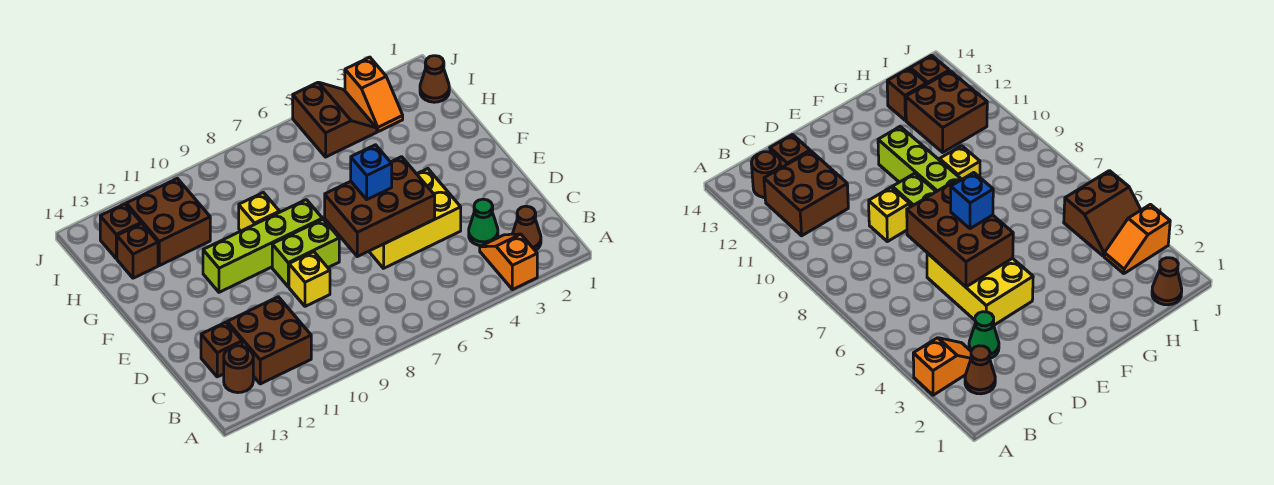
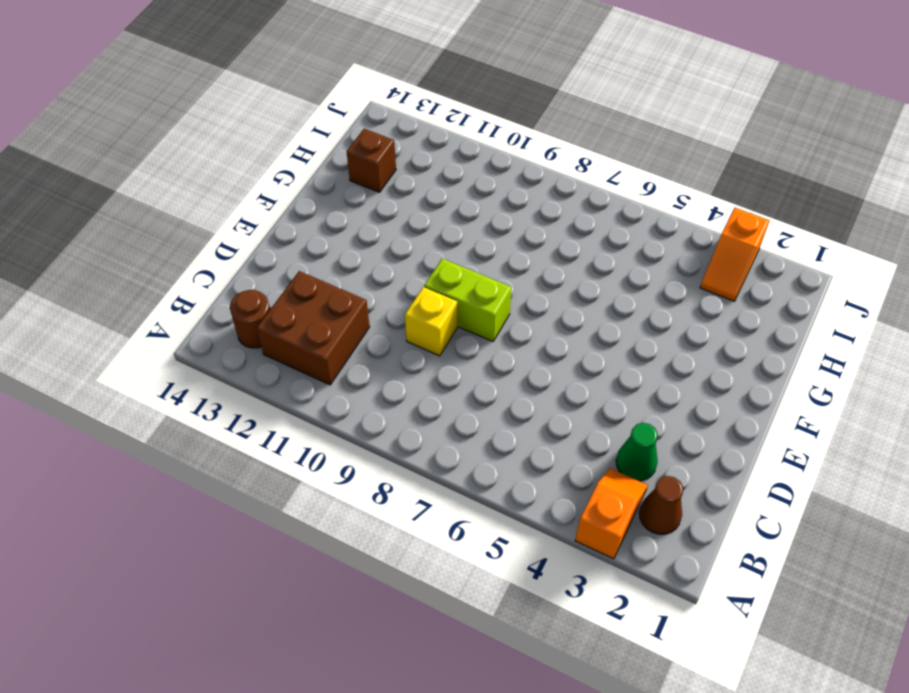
none -> brown 1x1 brick [201,322,242,377]
none -> yellow 2x3 brick [369,169,461,268]
none -> lime 1x4 brick [203,200,322,292]

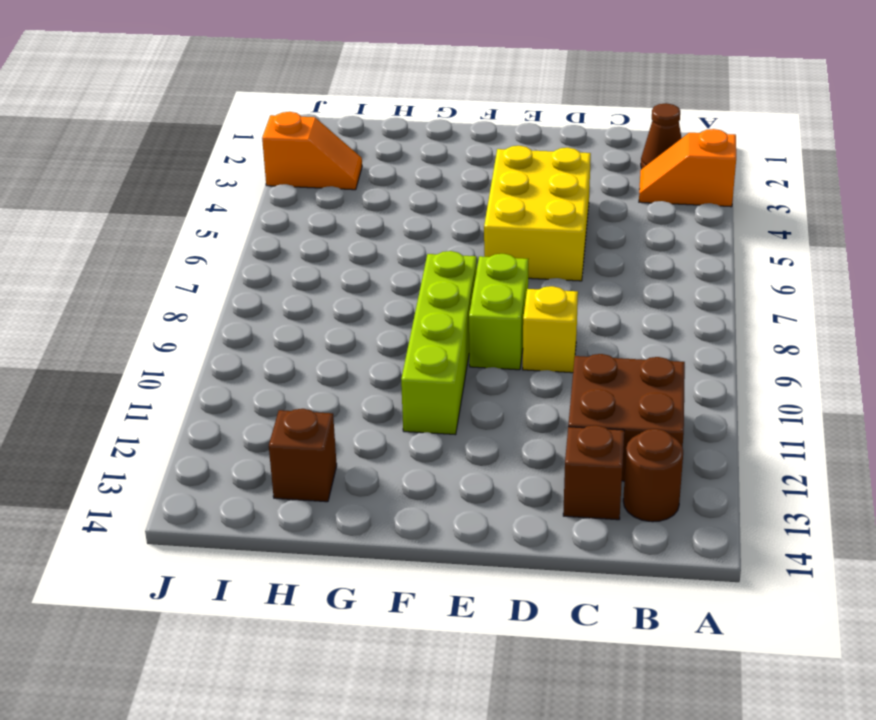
none -> green 1x1 cone [469,199,498,246]
none -> yellow 1x1 brick [239,193,279,231]
none -> brown 2x2 brick [126,178,210,266]

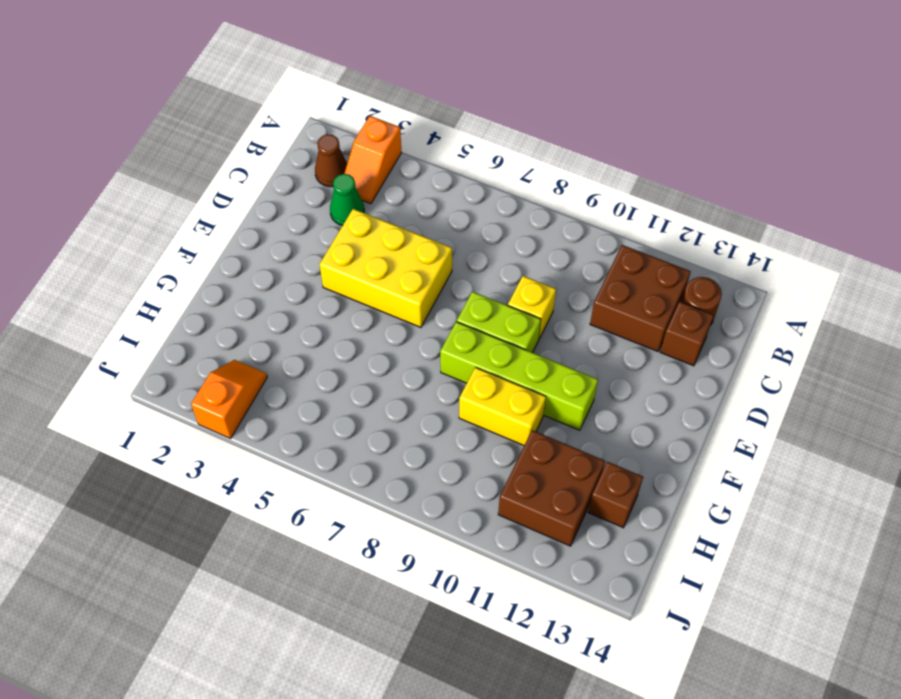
yellow 1x2 brick [459,367,546,445] -> yellow 1x1 brick [239,193,279,231]
none -> brown 1x1 cone [420,56,449,102]
none -> brown 2x2 slope [293,82,377,157]
none -> brown 1x1 brick [100,204,141,258]

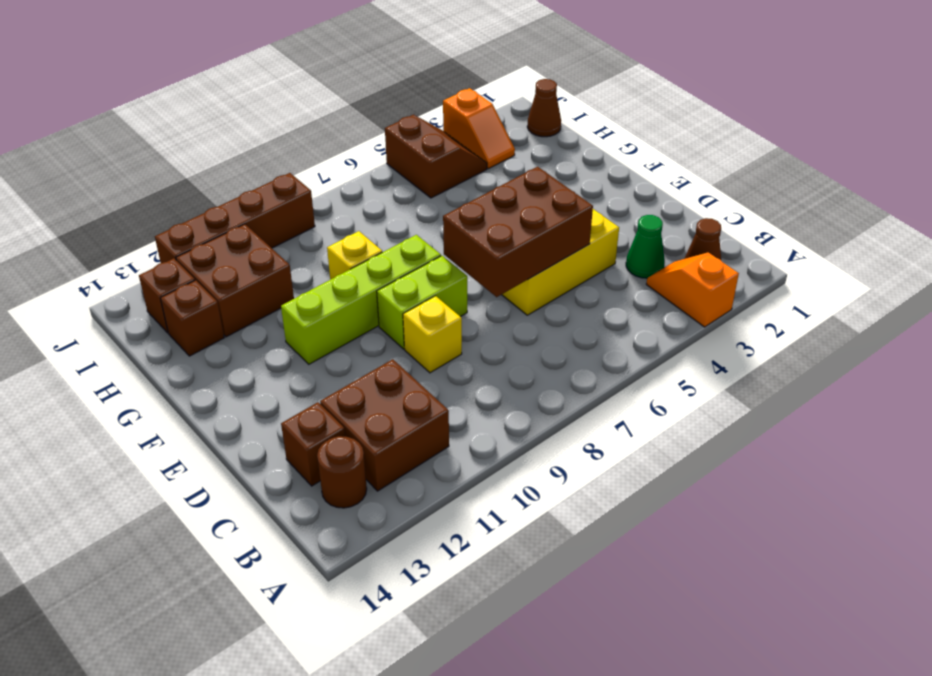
brown 1x4 brick [155,173,315,263] -> none
none -> blue 1x1 brick [351,145,392,199]

